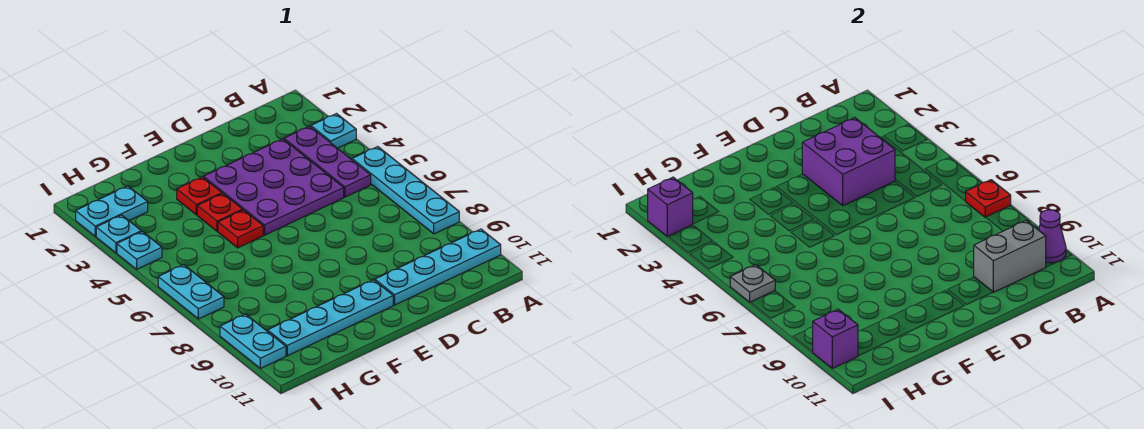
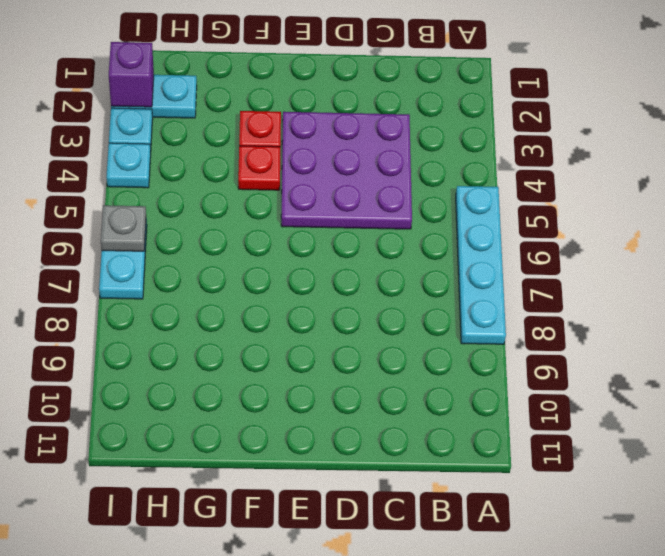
none -> cyan 1x1 plate [311,114,356,148]
none -> cyan 1x4 plate [375,229,501,305]
none -> purple 1x3 plate [284,126,371,197]

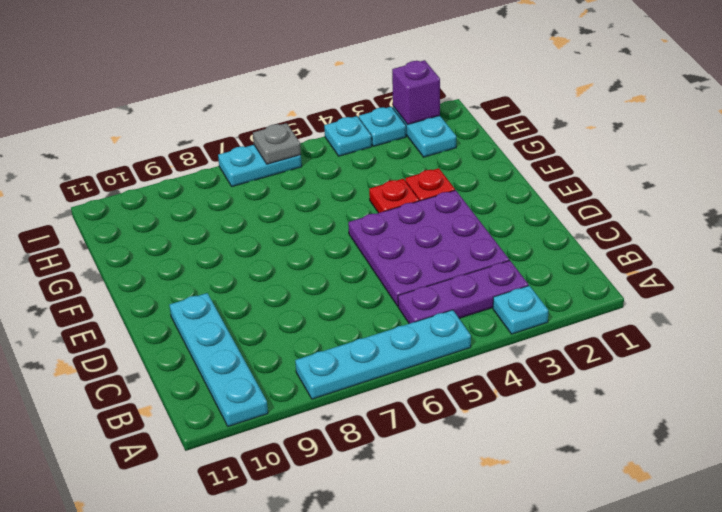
none -> cyan 1x4 plate [268,280,393,356]
none -> red 1x1 plate [218,210,263,248]
none -> cyan 1x2 plate [220,314,286,368]

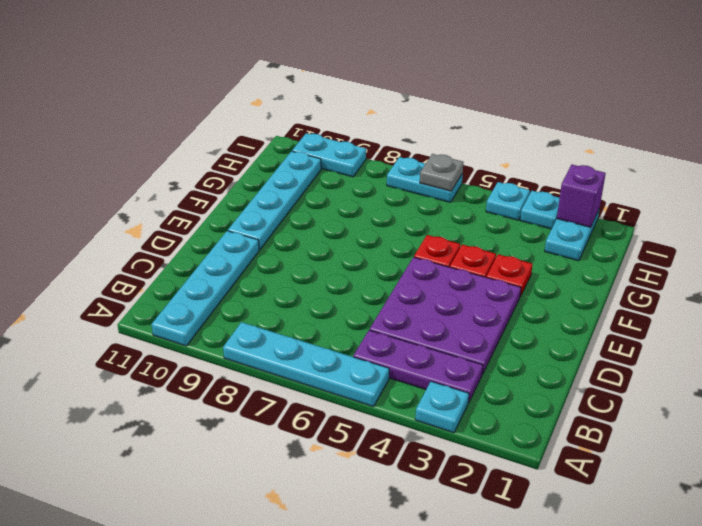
none -> red 1x1 plate [966,180,1011,217]
none -> purple 1x1 cone [1039,210,1066,263]
none -> grey 1x2 brick [974,221,1046,292]

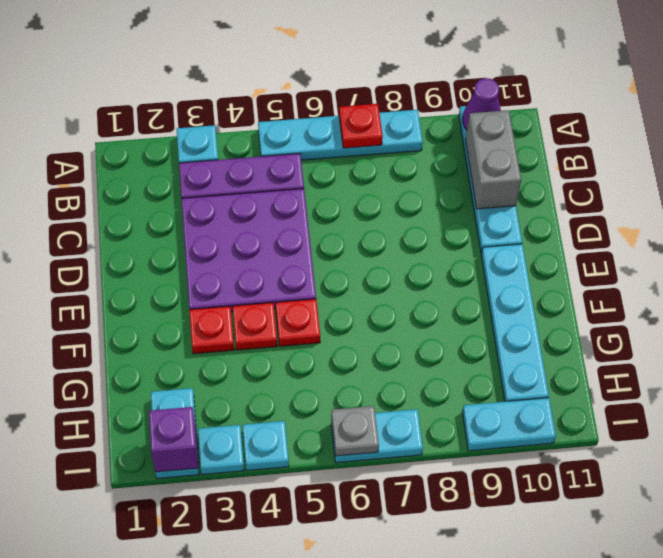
none -> purple 2x2 brick [802,118,895,206]
none -> purple 1x1 brick [813,309,858,368]

